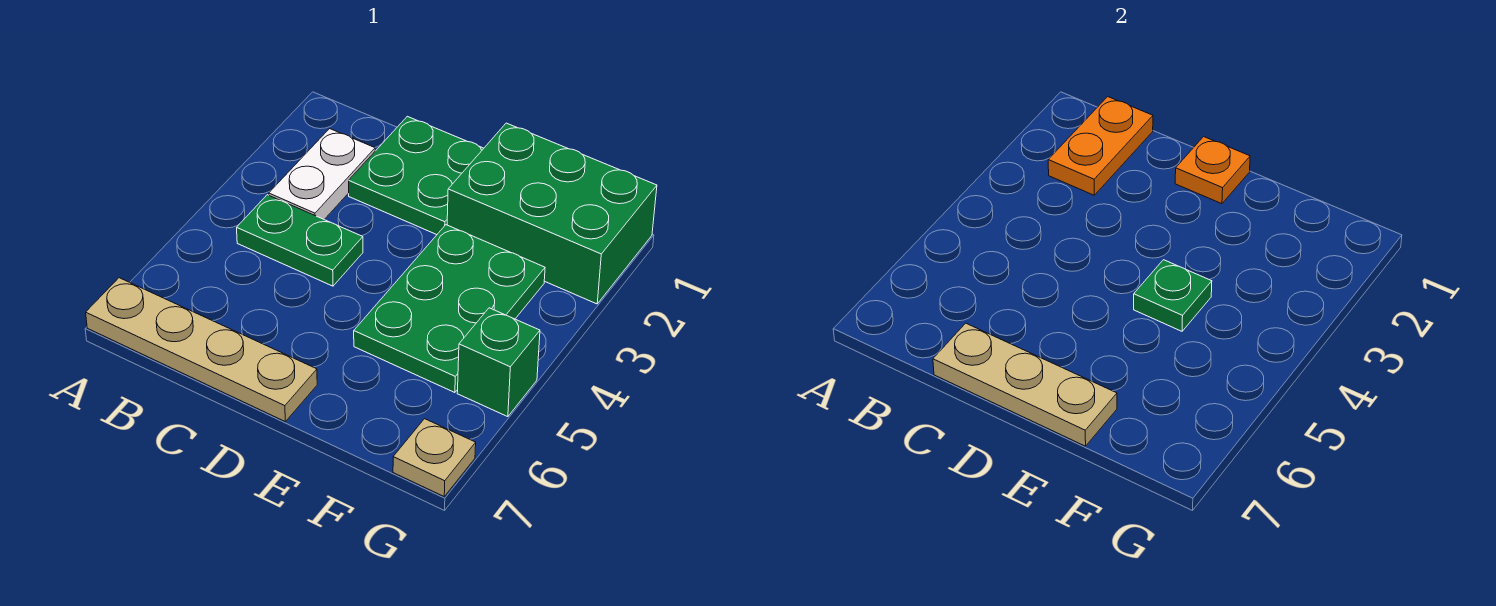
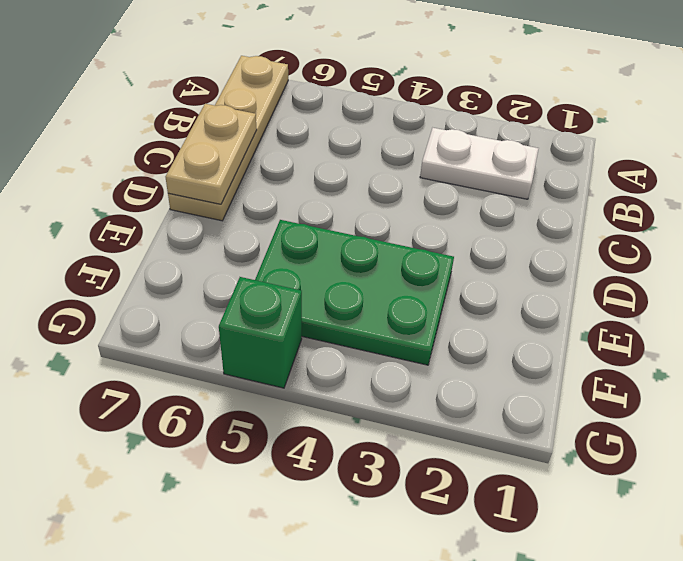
tan 1x2 plate [166,104,257,204] -> tan 1x3 plate [933,323,1117,446]
none -> green 1x2 plate [237,195,363,286]
none -> green 2x2 plate [349,116,484,235]
none -> green 2x3 brick [447,123,657,304]

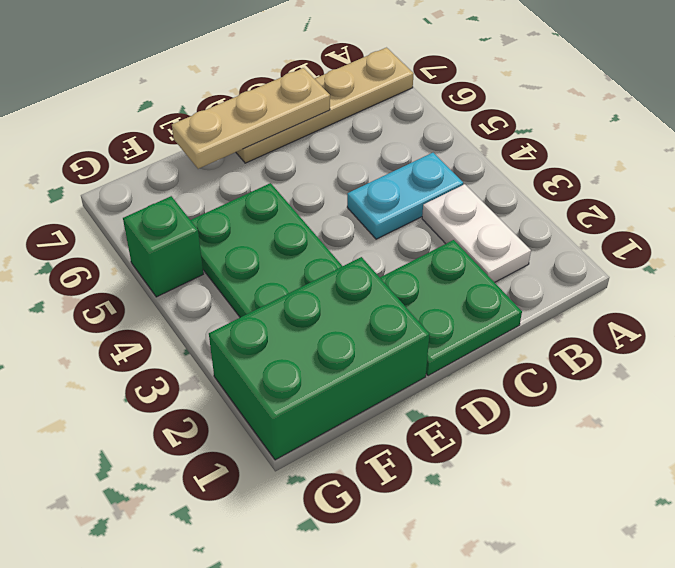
cyan 1x2 plate [347,153,463,239] -> green 1x2 plate [237,195,363,286]
none -> tan 1x1 plate [393,419,476,496]
none -> orange 1x2 plate [1048,97,1153,195]
none -> orange 1x1 plate [1175,137,1250,204]

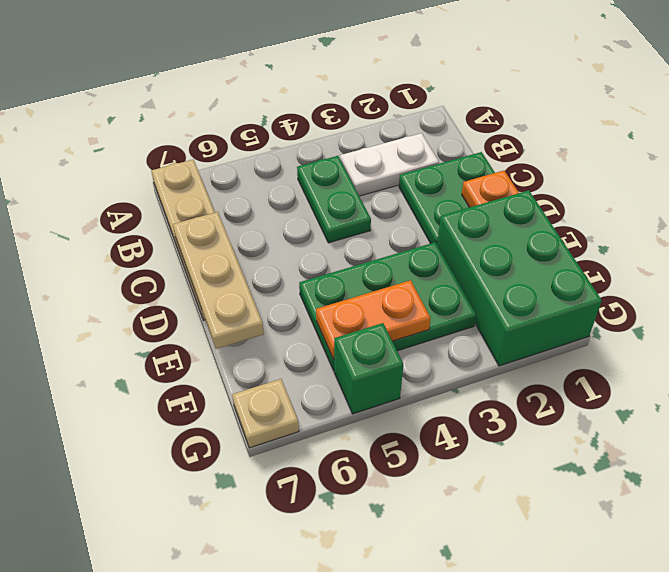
orange 1x2 plate [316,280,431,359] -> orange 1x2 plate moved to [1048,97,1153,195]
none -> green 1x1 plate [1134,260,1212,331]

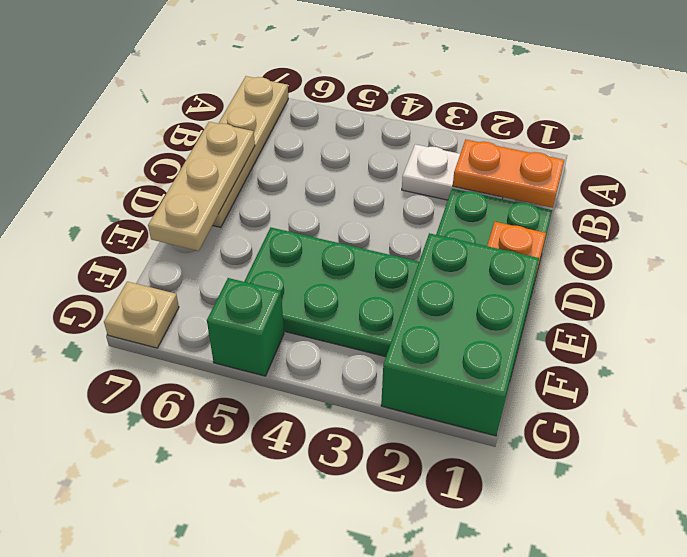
none -> green 1x2 plate [237,195,363,286]
none -> green 1x1 plate [1134,260,1212,331]

